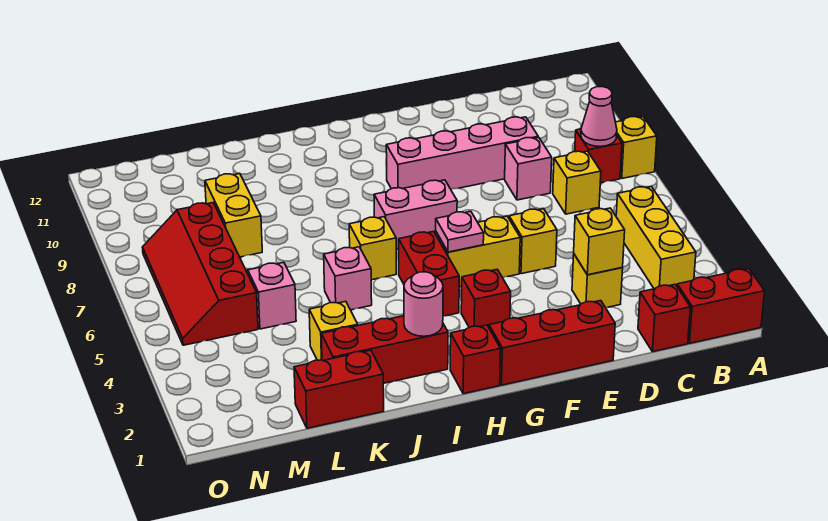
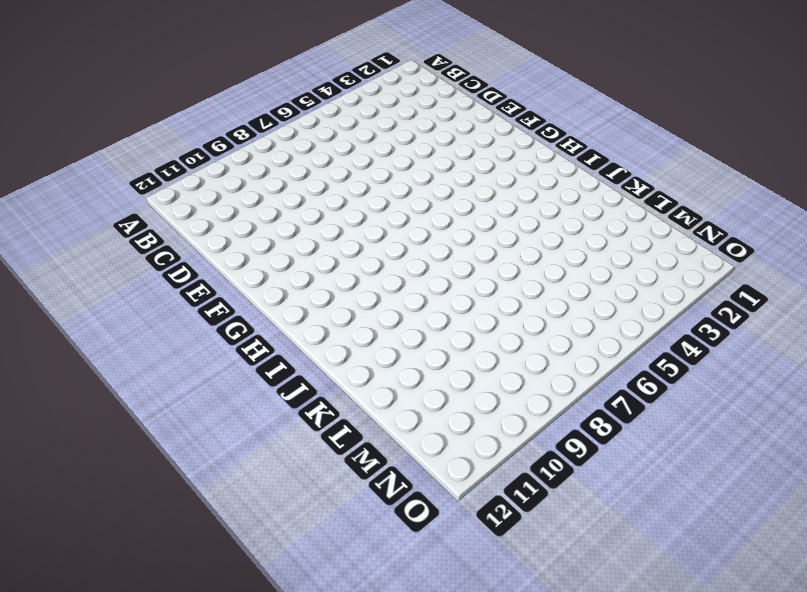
none -> red 1x2 brick [677,268,764,343]
none -> yellow 1x1 brick [615,117,657,178]
none -> yellow 1x3 brick [616,186,696,289]

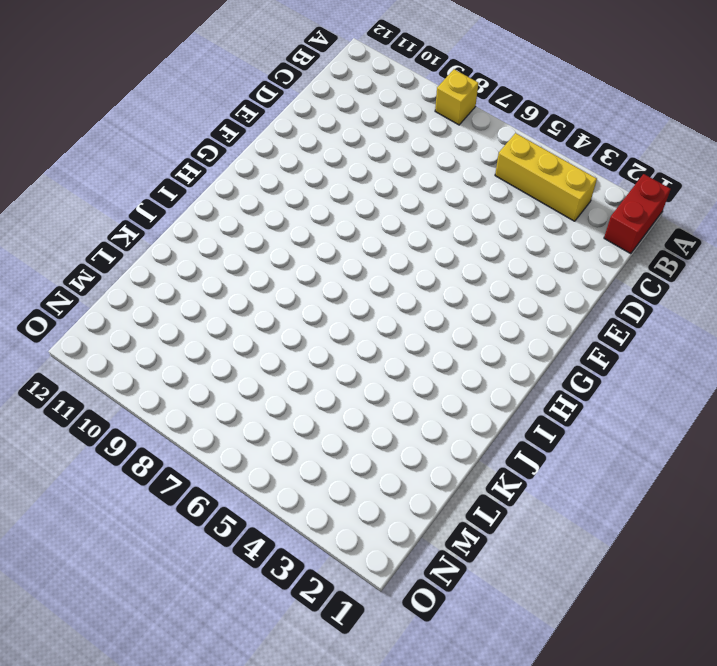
none -> red 1x1 brick [575,129,622,183]
none -> red 1x1 brick [638,284,690,352]
none -> yellow 1x1 brick [553,151,601,214]

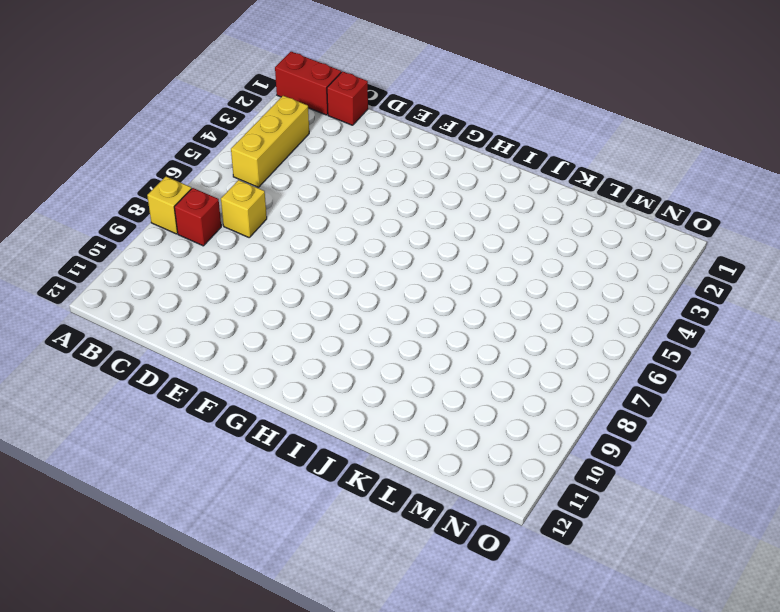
none -> yellow 1x1 brick [572,255,623,308]
none -> pink 1x1 brick [505,137,552,200]
none -> pink 1x4 brick [386,117,538,189]

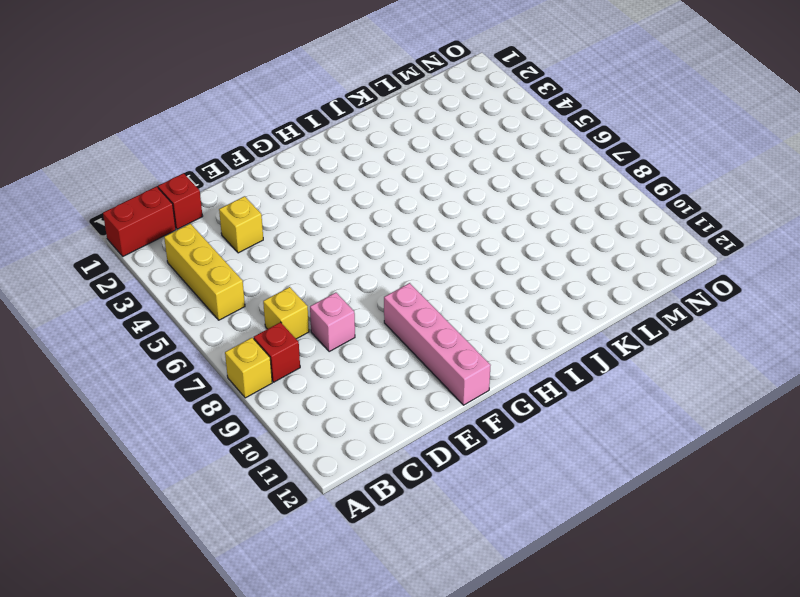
pink 1x4 brick [384,283,491,405] -> pink 1x4 brick turned to [386,117,538,189]
none -> red 1x3 brick [489,301,615,385]
none -> yellow 1x1 brick [509,209,557,274]
none -> yellow 1x2 brick [436,216,520,287]

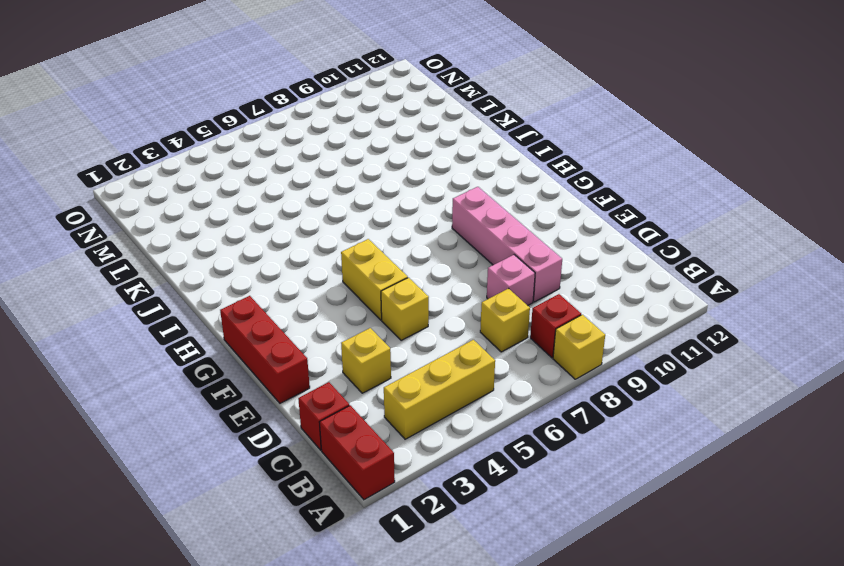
none -> red 1x1 brick [461,269,511,327]
none -> pink 1x2 brick [374,180,457,249]
none -> red 1x1 brick [450,325,501,394]

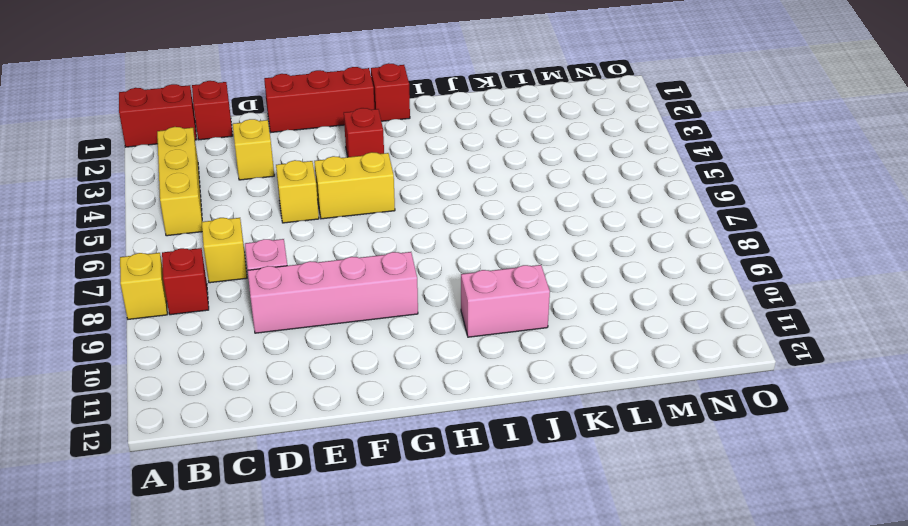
pink 1x2 brick [461,265,550,337] -> pink 1x2 brick moved to [374,180,457,249]
none -> red 1x2 brick [398,231,459,316]
none -> red 1x3 brick [321,316,448,383]
none -> yellow 1x1 brick [349,217,396,280]

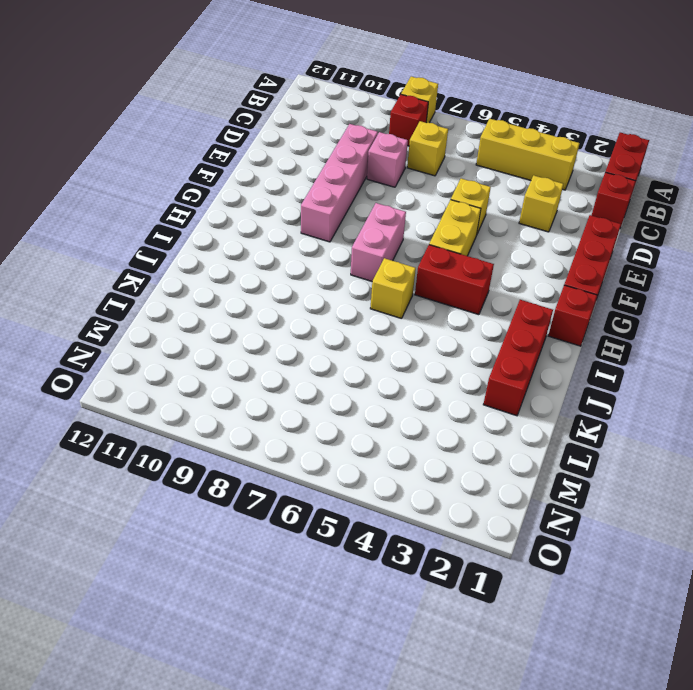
none -> red 1x1 brick [461,269,511,327]
none -> pink 1x1 brick [324,247,372,310]
none -> red 1x2 brick [294,350,384,428]

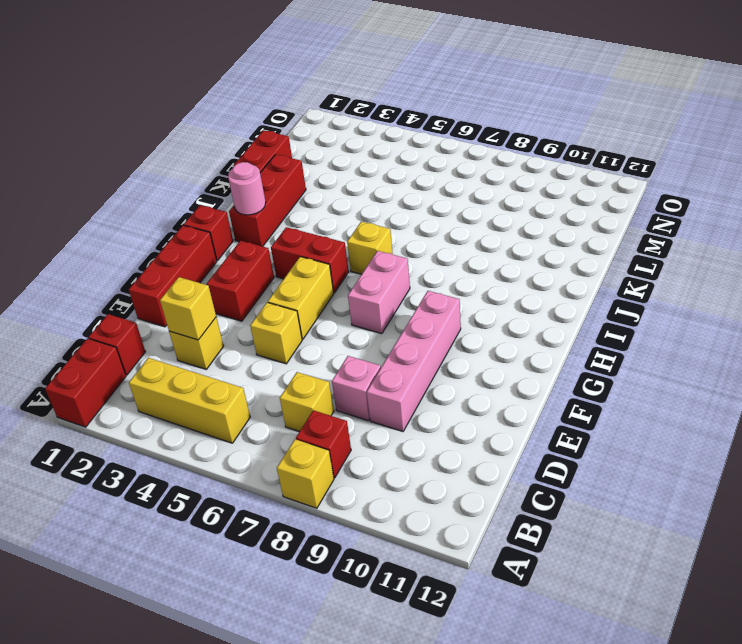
red 1x2 brick [207,241,274,321] -> red 1x1 brick [461,269,511,327]
none -> pink 1x1 brick [324,247,372,310]
none -> yellow 1x1 brick [309,301,358,360]
none -> pink 1x1 brick [248,262,296,329]

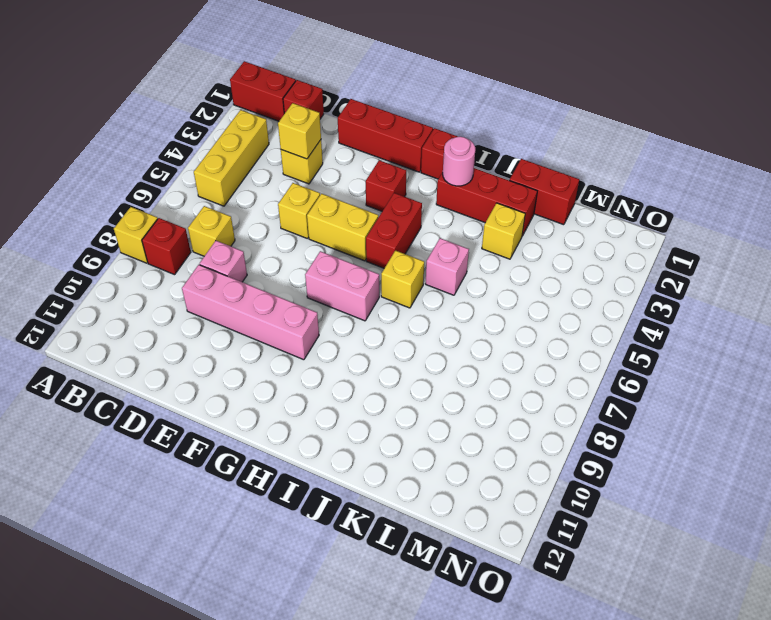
none -> pink 1x1 brick [248,262,296,329]
none -> yellow 1x2 brick [205,174,262,257]
none -> red 2x4 slope [143,203,258,345]

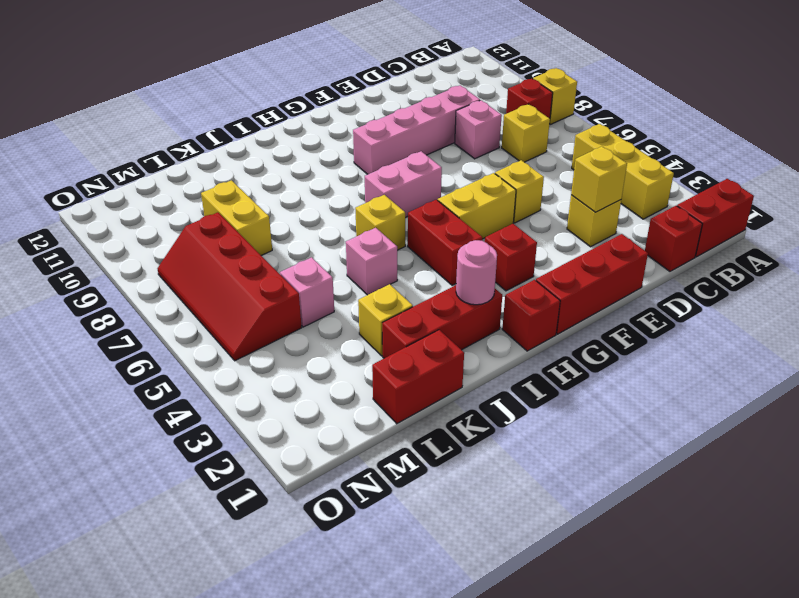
none -> pink 1x1 cone [581,87,617,147]
none -> pink 1x1 plate [436,211,484,252]

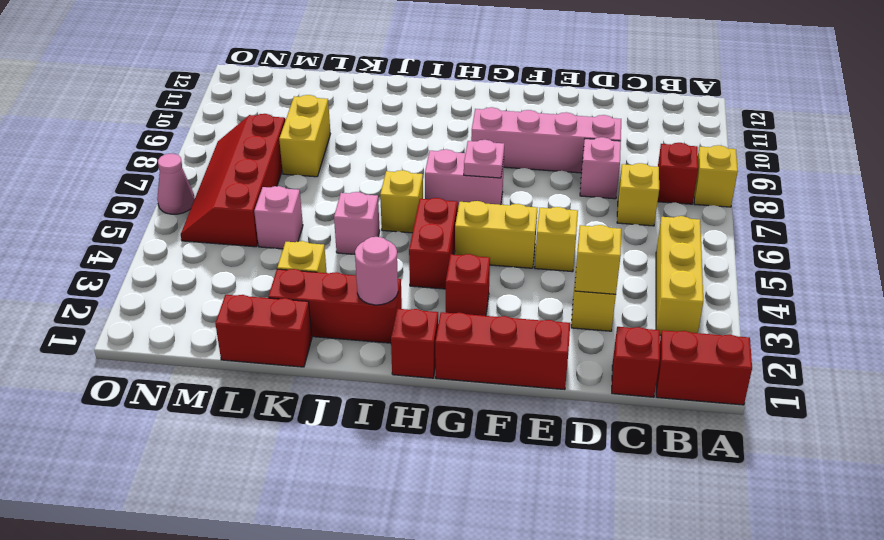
pink 1x1 plate [464,140,504,178] -> pink 1x1 plate moved to [436,211,484,252]
pink 1x1 cone [157,154,195,214] -> pink 1x1 cone moved to [581,87,617,147]

